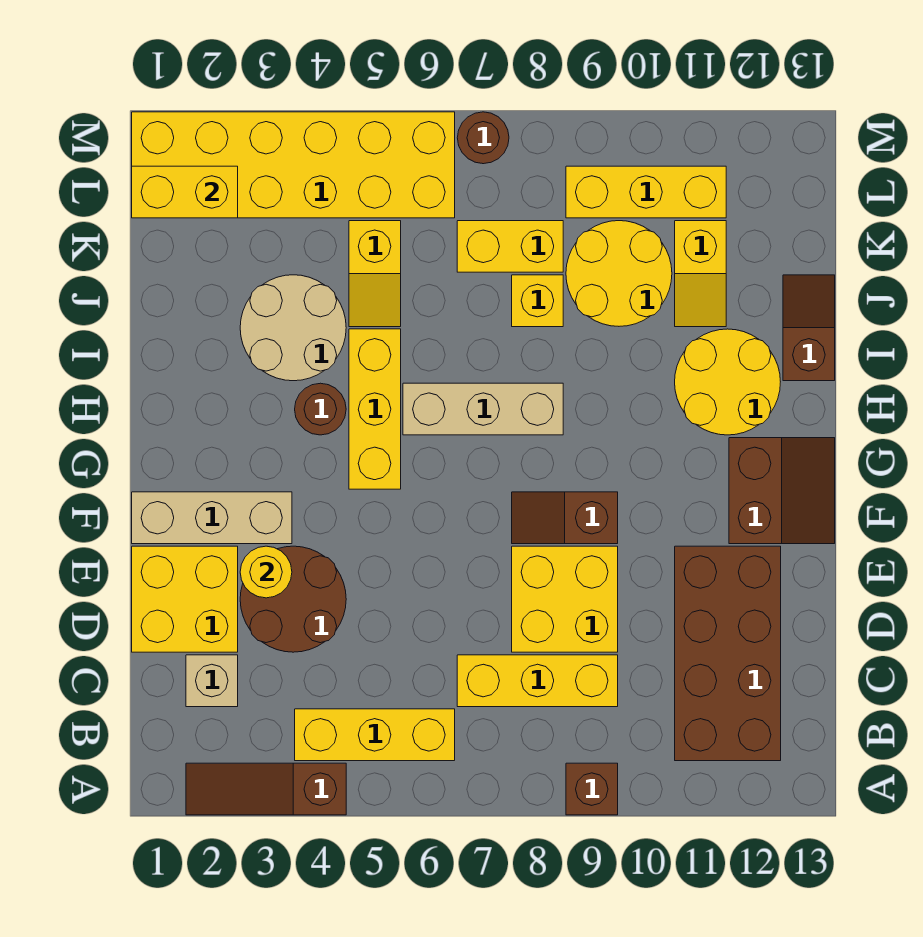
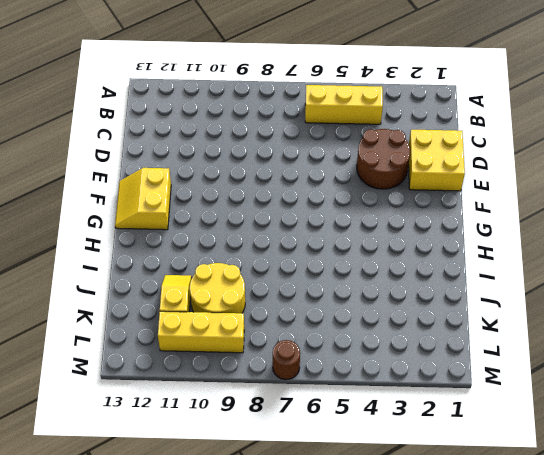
yellow 2x2 slope [115,168,171,230] -> brown 2x2 slope [729,438,835,544]
none -> brown 1x3 slope [186,763,346,815]
none -> brown 1x1 brick [566,763,618,815]
none -> brown 2x4 brick [675,546,781,761]

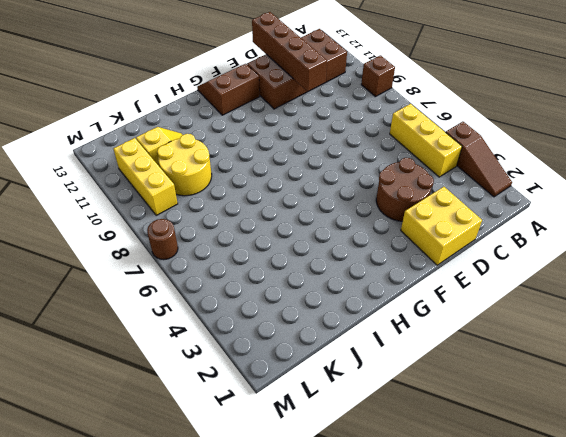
brown 1x4 brick [252,12,327,92] -> none
none -> tan 1x1 brick [186,655,238,707]
none -> yellow 1x3 brick [457,655,618,707]
none -> yellow 2x2 brick [512,546,618,652]

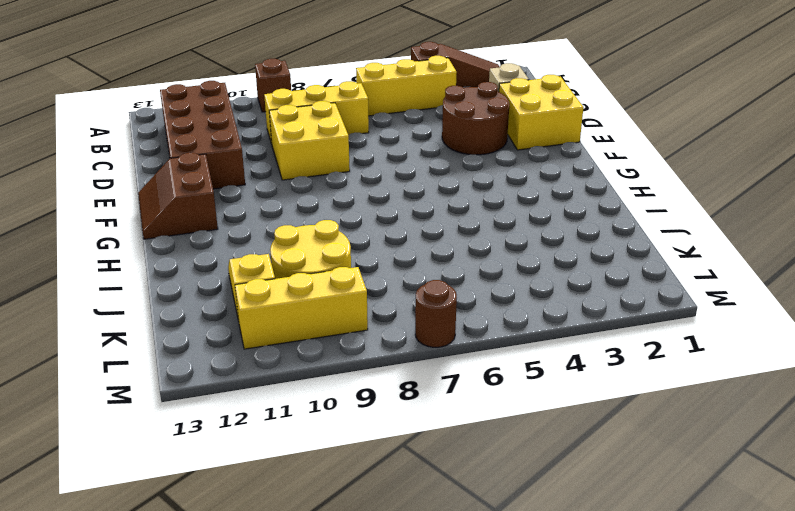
none -> tan 1x3 brick [132,492,292,544]
none -> brown 1x2 slope [512,492,618,544]
none -> yellow 1x3 brick [349,329,401,489]

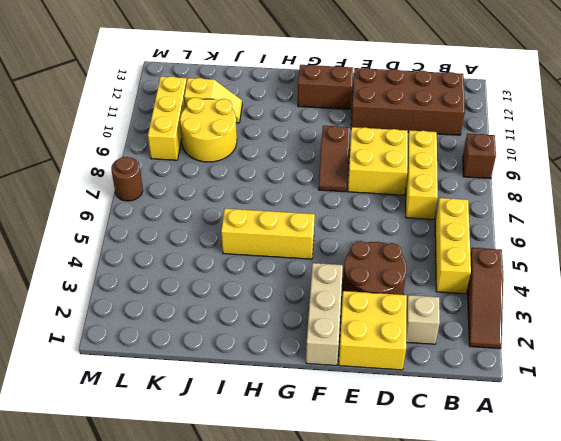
none -> brown 1x1 round brick [295,383,346,435]
none -> tan 1x3 brick [403,383,563,435]
none -> yellow 2x2 round brick [675,329,780,435]

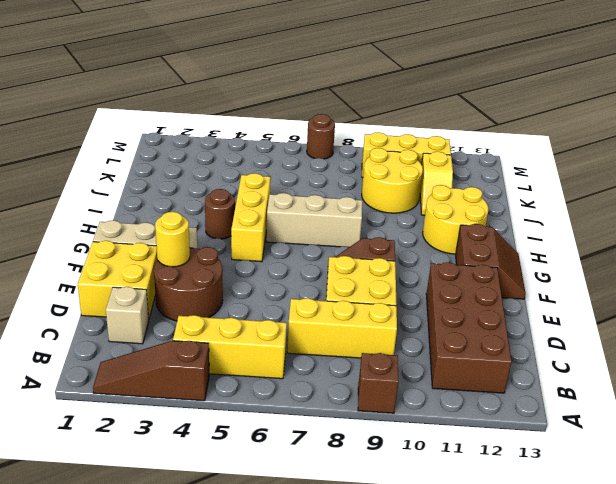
none -> tan 2x2 round brick [240,275,346,381]
none -> brown 1x2 slope [783,275,835,381]
none -> yellow 1x2 slope [349,221,401,327]

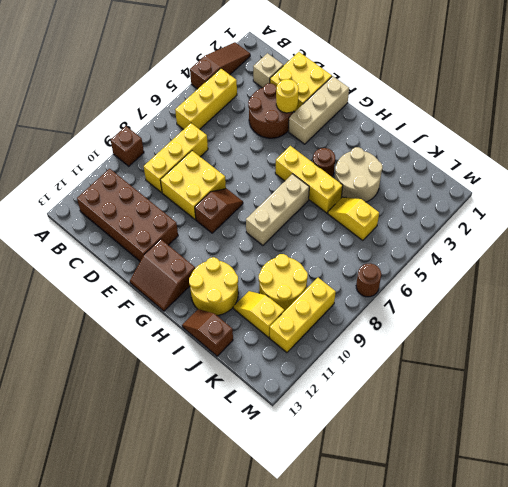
brown 1x2 slope [182,309,233,356] -> brown 1x2 slope turned to [783,275,835,381]
none -> yellow 1x1 brick [512,275,563,327]
none -> yellow 1x2 brick [457,221,563,272]
none -> yellow 2x6 brick [132,112,455,218]

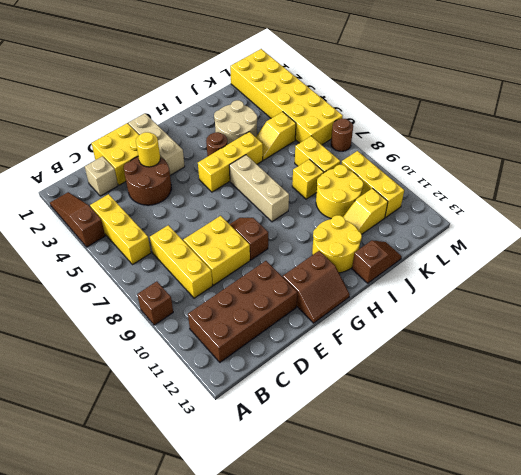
none -> yellow 1x2 brick [132,166,238,218]

